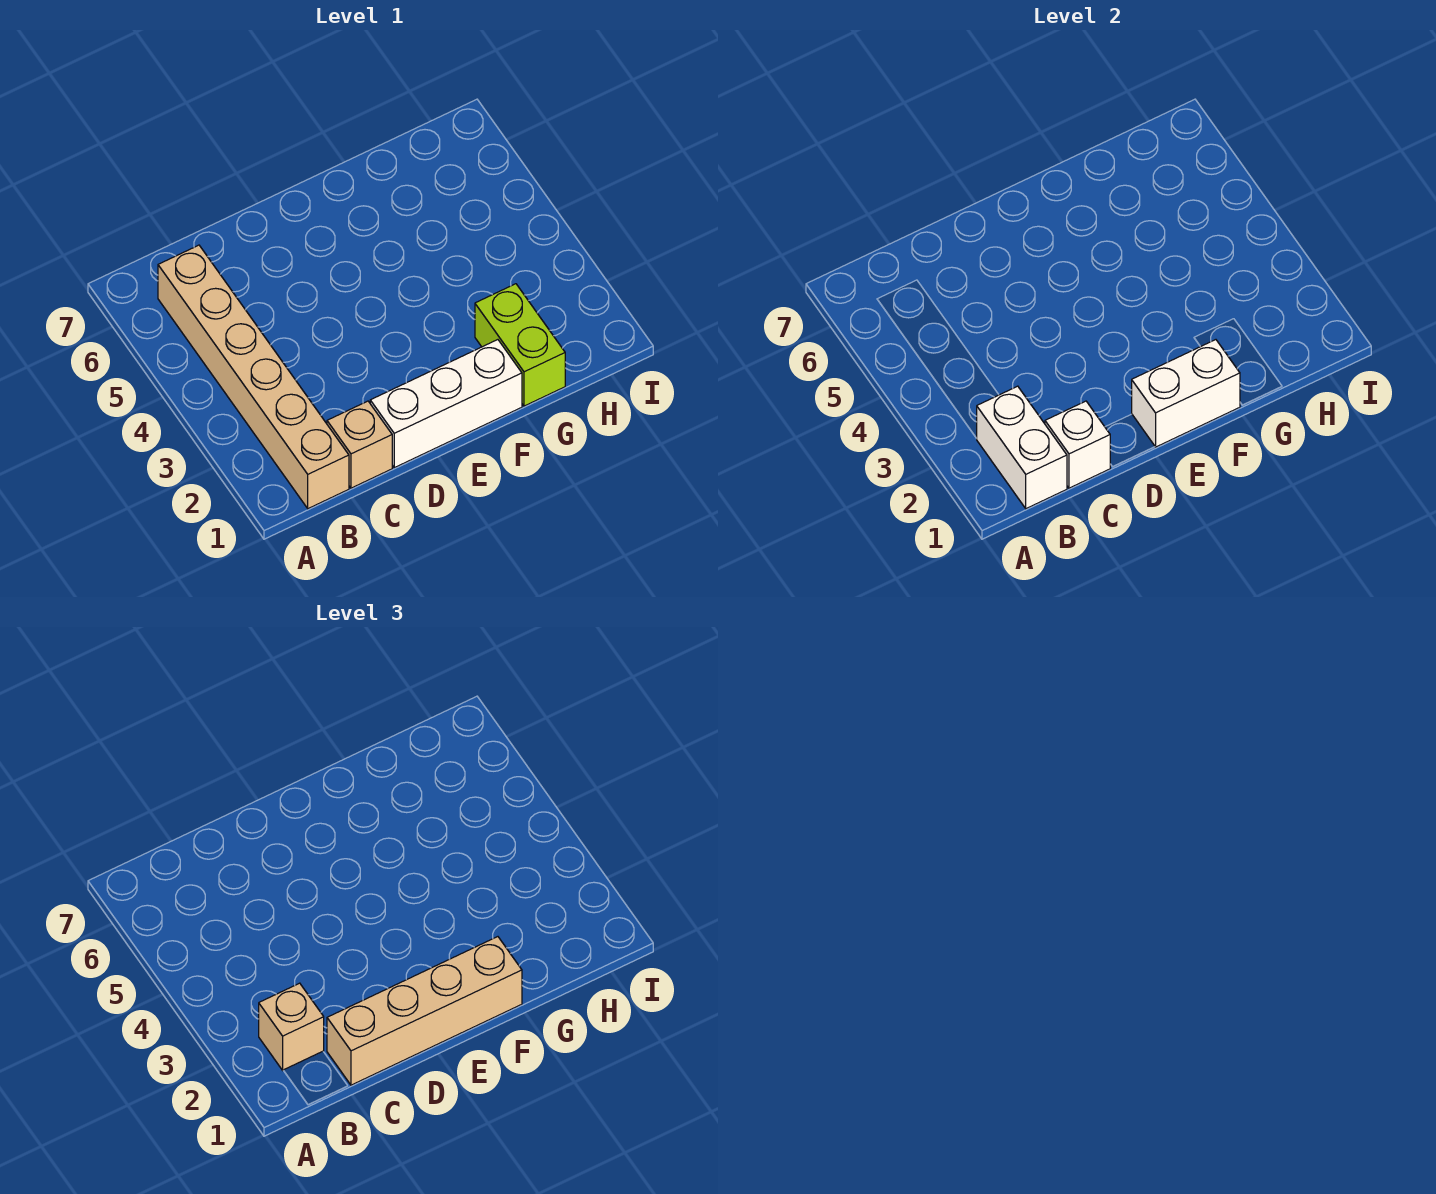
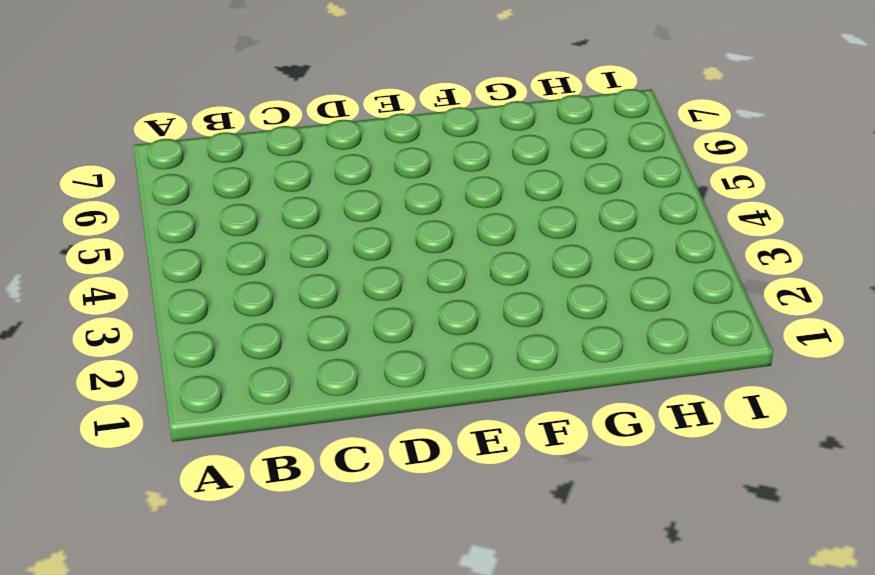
none -> tan 1x6 brick [158,245,349,509]
none -> tan 1x1 brick [327,401,392,488]

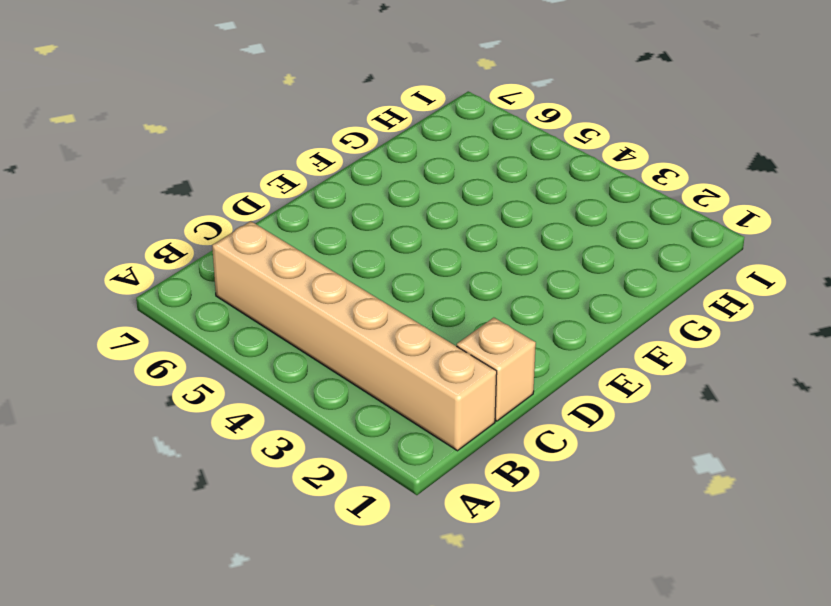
none -> white 1x3 brick [370,340,522,468]
none -> lime 1x2 brick [475,284,565,406]

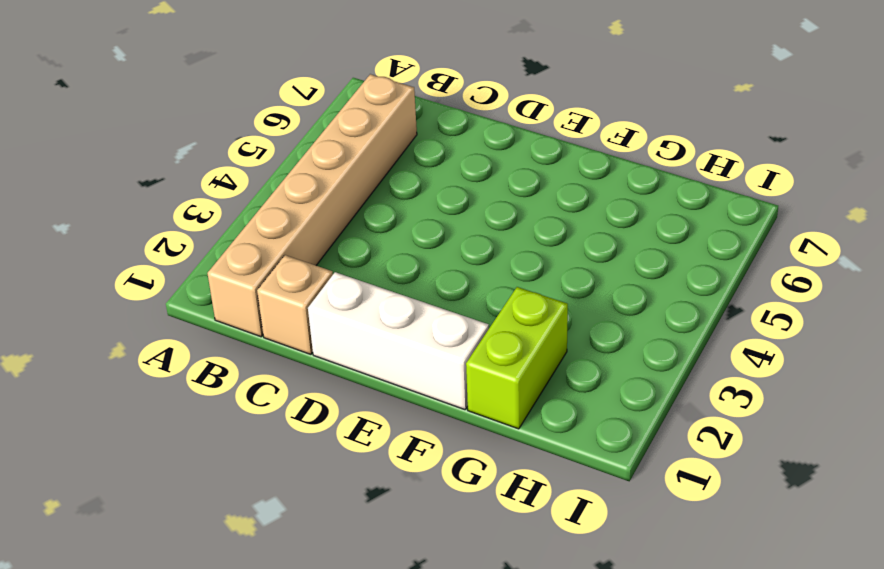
none -> white 1x2 brick [977,386,1067,509]
none -> white 1x1 brick [1045,401,1110,488]

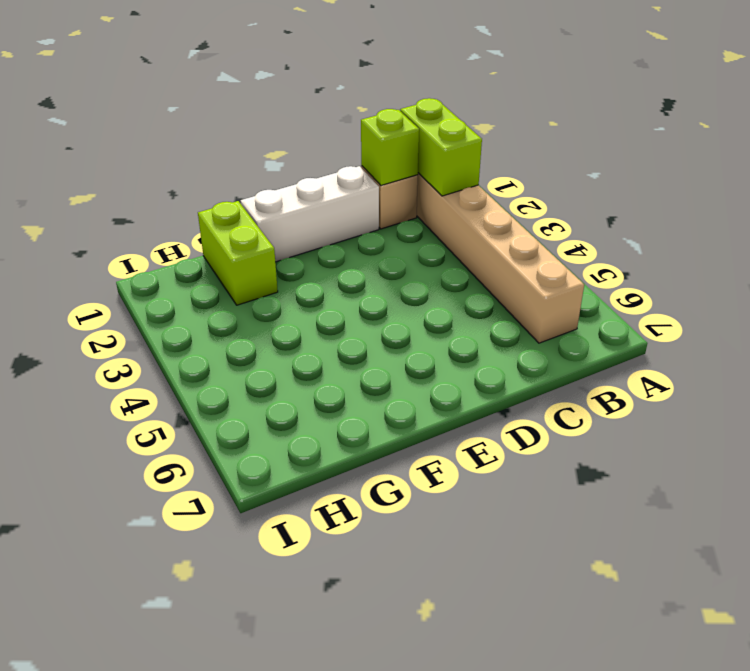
lime 1x2 brick [400,98,482,196] -> white 1x2 brick [977,386,1067,509]
lime 1x1 brick [361,109,419,185] -> white 1x1 brick [1045,401,1110,488]
none -> white 1x2 brick [1132,340,1240,447]
none -> tan 1x1 brick [259,983,324,1070]

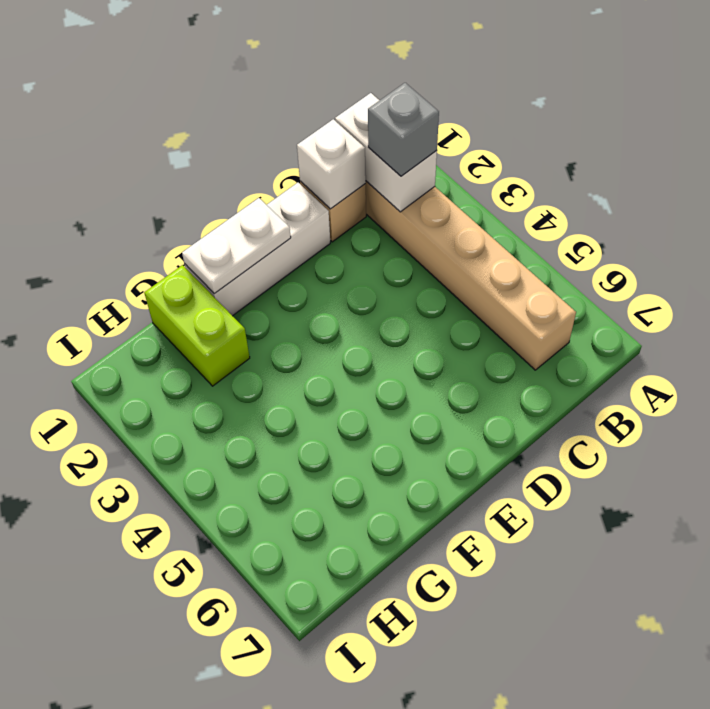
grey 1x1 brick [368,83,439,176] -> tan 1x1 brick [259,983,324,1070]
white 1x2 plate [182,198,291,294] -> white 1x2 brick [1132,340,1240,447]
none -> tan 1x4 brick [327,937,522,1085]

